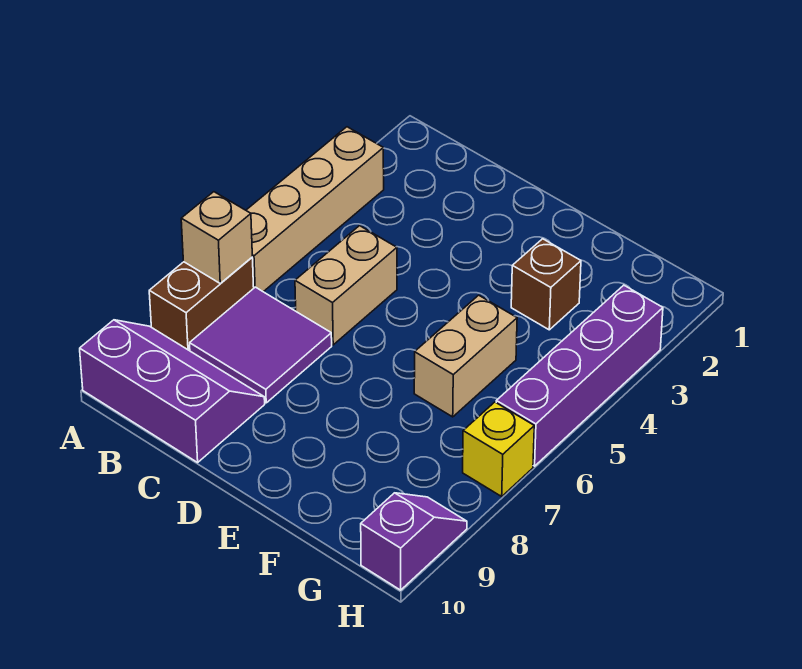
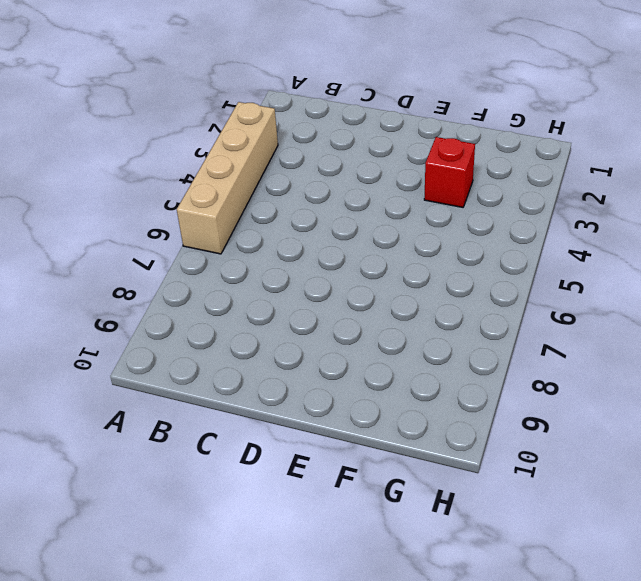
red 1x1 brick [424,137,475,207] -> brown 1x1 brick [511,239,581,330]
none -> brown 1x2 brick [149,258,254,351]
none -> purple 2x3 slope [80,320,265,462]

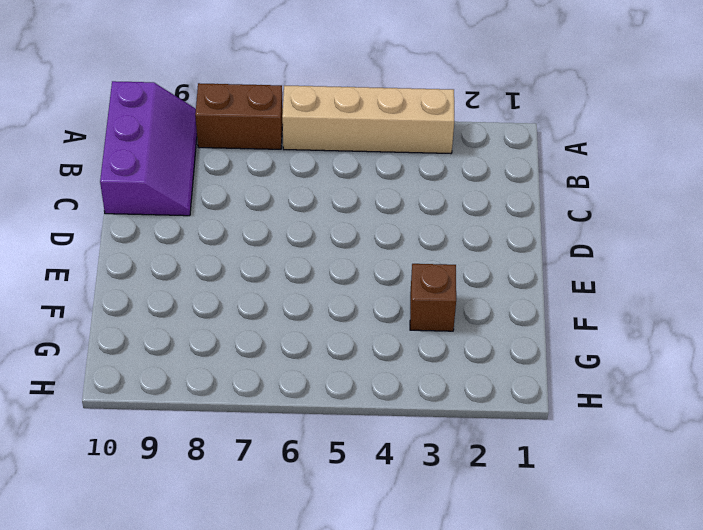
none -> purple 2x2 tile [190,287,332,403]
none -> tan 1x2 brick [295,226,397,345]

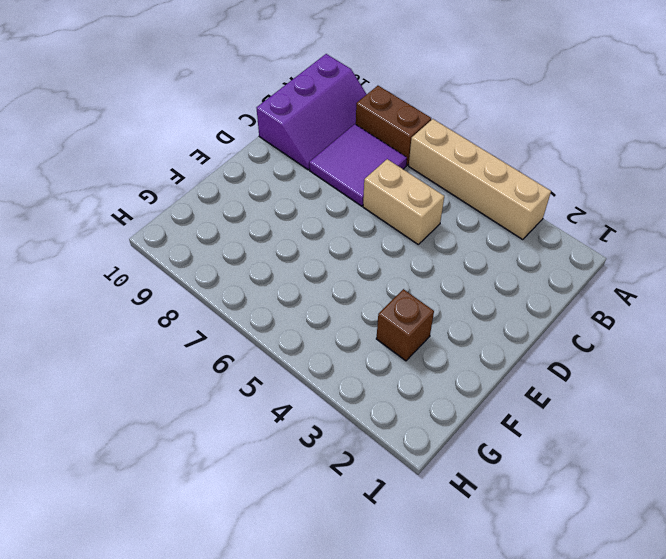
none -> tan 1x2 brick [414,295,517,417]
none -> purple 1x4 brick [496,285,663,466]

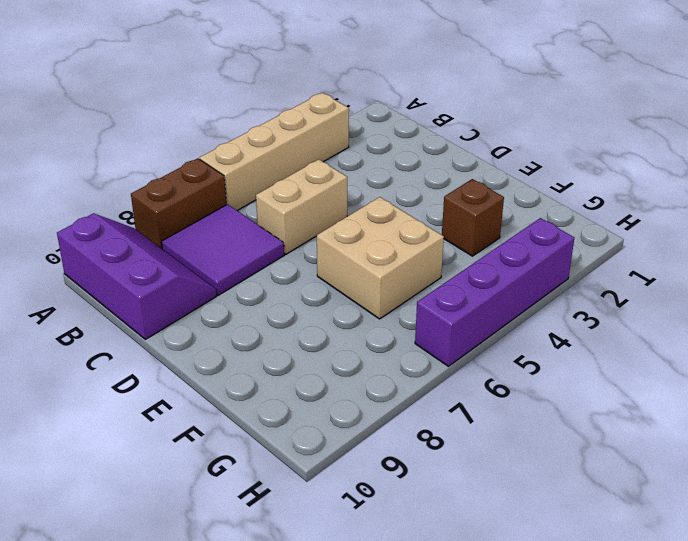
tan 2x2 brick [317,197,444,319] -> tan 1x2 brick [414,295,517,417]
none -> yellow 1x1 brick [463,402,534,496]
none -> purple 1x2 slope [361,493,467,590]

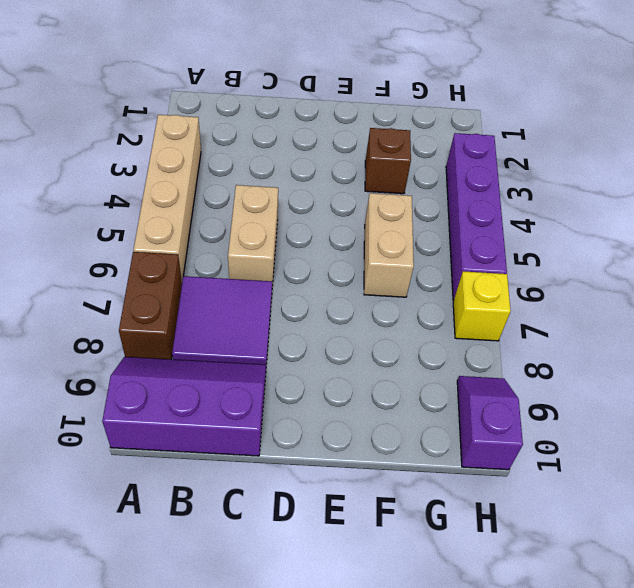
none -> tan 1x1 brick [181,192,252,284]

